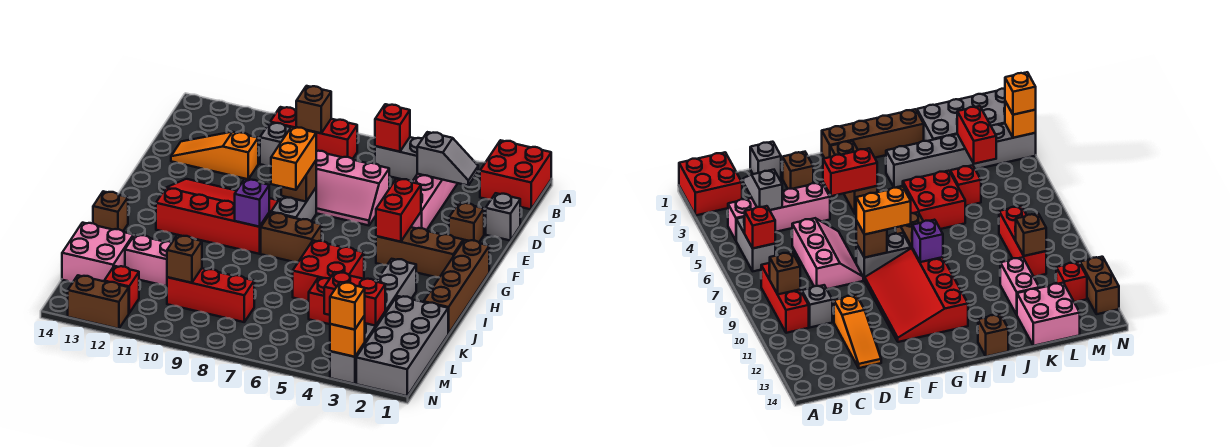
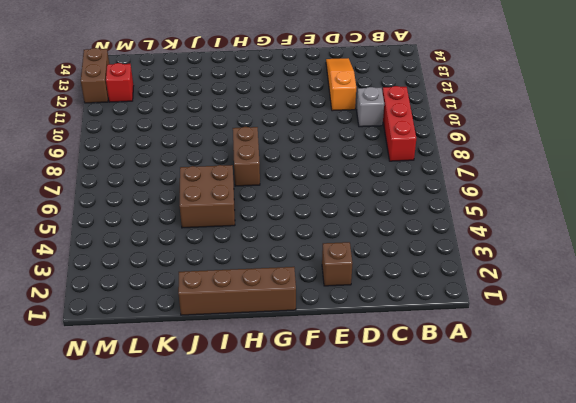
brown 2x2 brick [179,165,235,228] -> red 2x2 brick [293,240,364,301]
none -> red 2x2 brick [480,140,551,209]
none -> pink 1x4 brick [411,174,458,230]
none -> grey 1x2 brick [375,137,422,181]
none -> grey 1x1 brick [486,193,520,241]

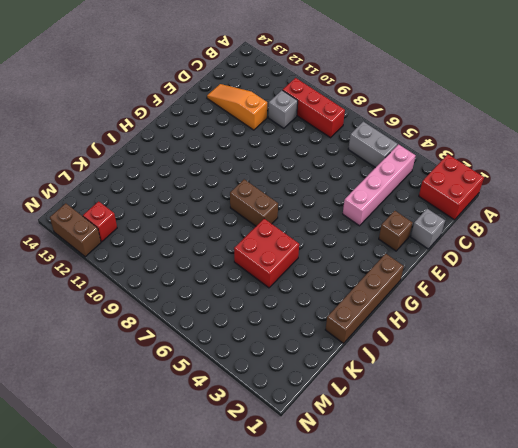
none -> pink 2x3 slope [316,151,389,225]
none -> grey 1x2 brick [271,188,316,221]
none -> red 3x4 slope [156,179,278,254]
none -> brown 1x3 brick [376,227,463,278]

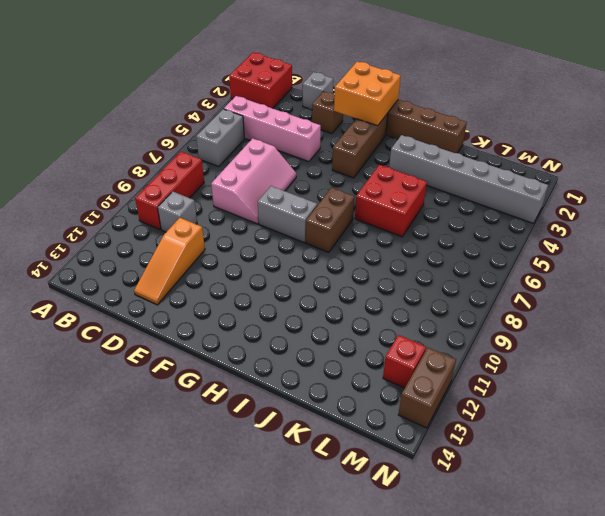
orange 2x2 brick [334,62,401,126] -> none
none -> red 3x4 slope [156,179,278,254]
none -> brown 1x1 brick [93,191,128,231]
none -> grey 2x4 brick [356,296,448,396]
none -> red 1x1 brick [309,278,330,324]

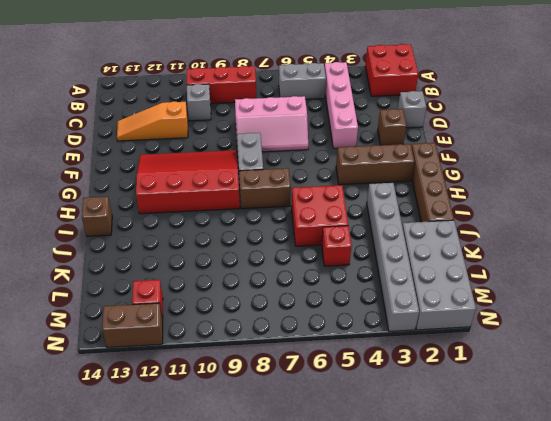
none -> pink 1x2 brick [125,235,172,286]
none -> pink 2x2 brick [62,223,133,282]
none -> red 1x3 brick [167,268,254,322]
none -> red 1x1 brick [375,104,410,152]

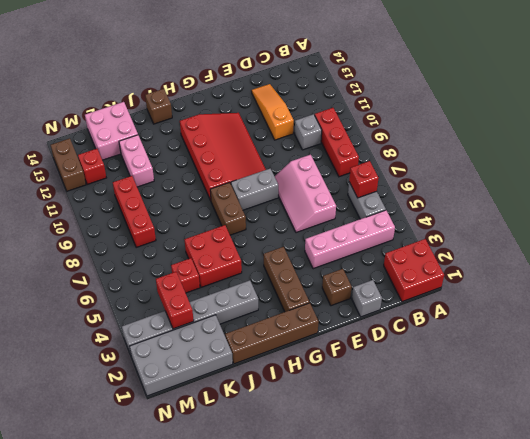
none -> brown 1x1 brick [296,86,331,133]
none -> grey 1x2 slope [417,132,478,185]
none -> red 1x2 brick [376,179,421,242]
none -> brown 1x1 brick [281,161,316,202]

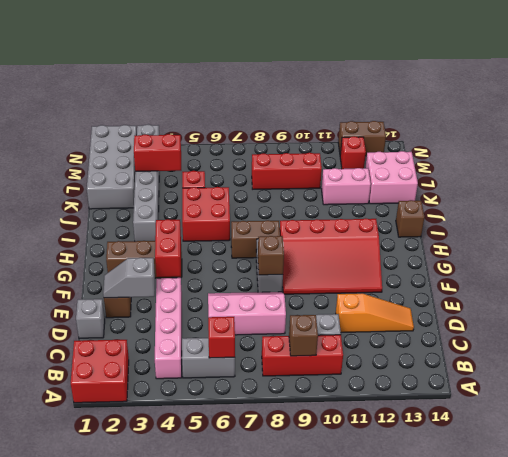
grey 1x2 slope [103,258,155,298] -> grey 1x2 slope moved to [417,132,478,185]
none -> brown 1x4 brick [424,240,489,334]
none -> purple 1x1 brick [235,179,269,227]
none -> brown 1x1 brick [167,235,202,283]
none -> orange 1x1 brick [330,316,365,357]

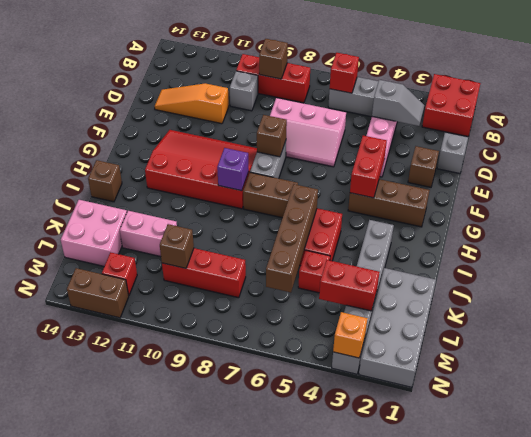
brown 1x4 brick [266,184,318,292] -> brown 1x4 brick moved to [424,240,489,334]
none -> orange 1x2 brick [271,127,316,190]
none -> orange 1x1 brick [330,282,365,330]

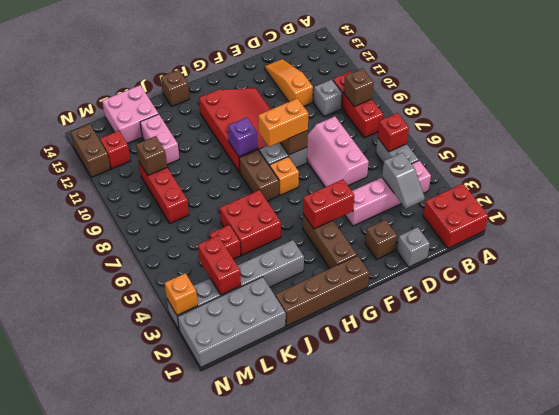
orange 1x1 brick [270,157,299,195] -> orange 1x1 brick moved to [330,282,365,330]

